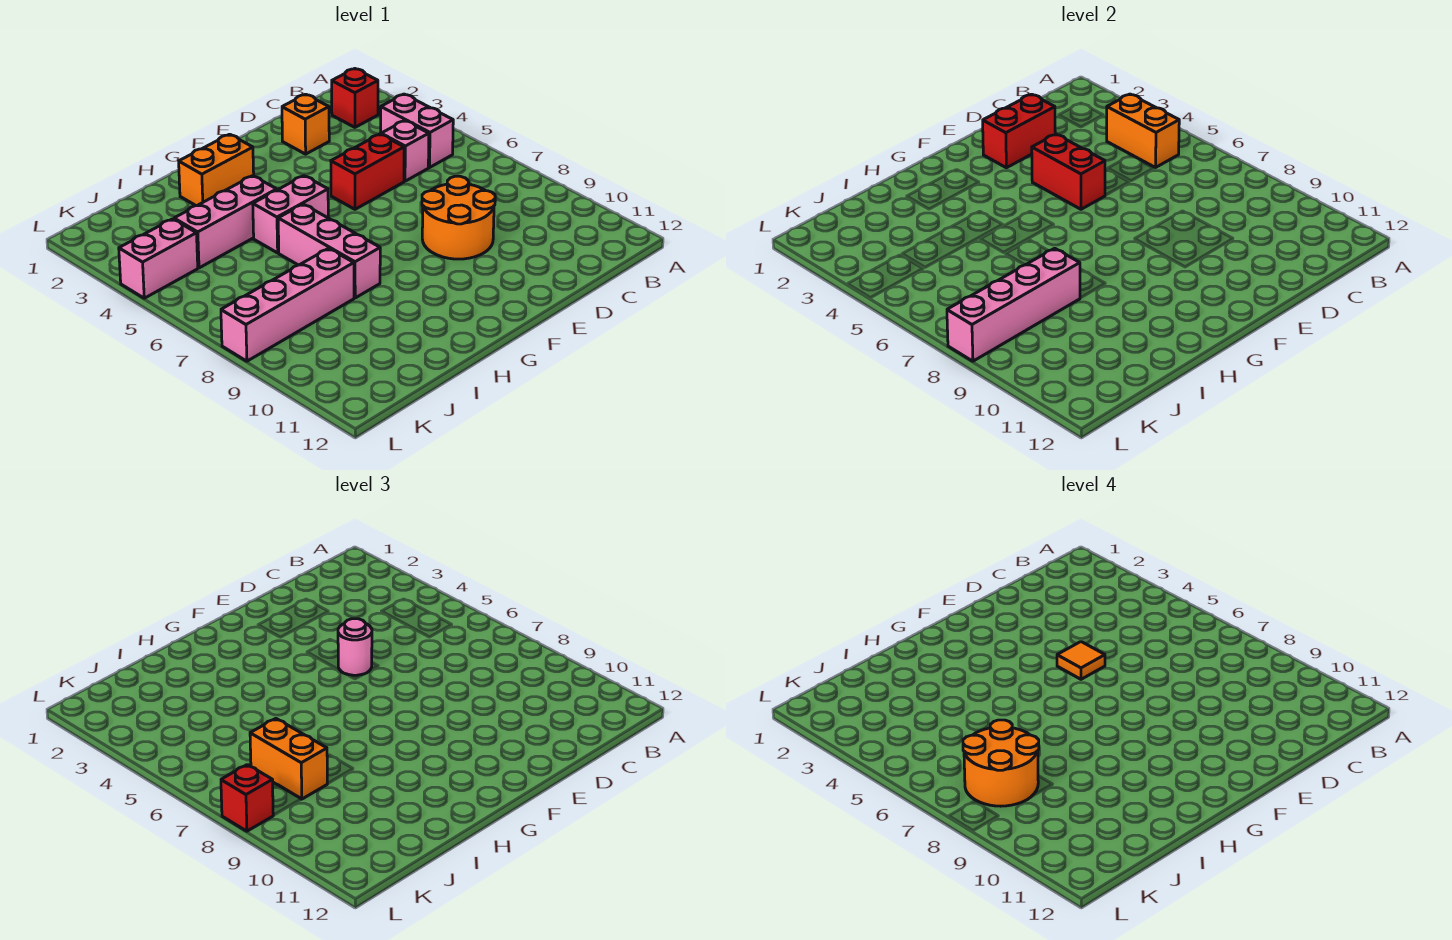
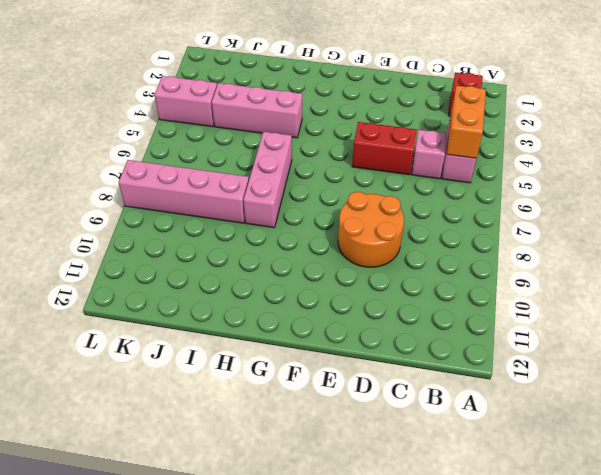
none -> orange 1x1 brick [282,94,329,154]
none -> orange 1x2 brick [179,134,254,206]
none -> pink 1x2 brick [253,176,328,253]

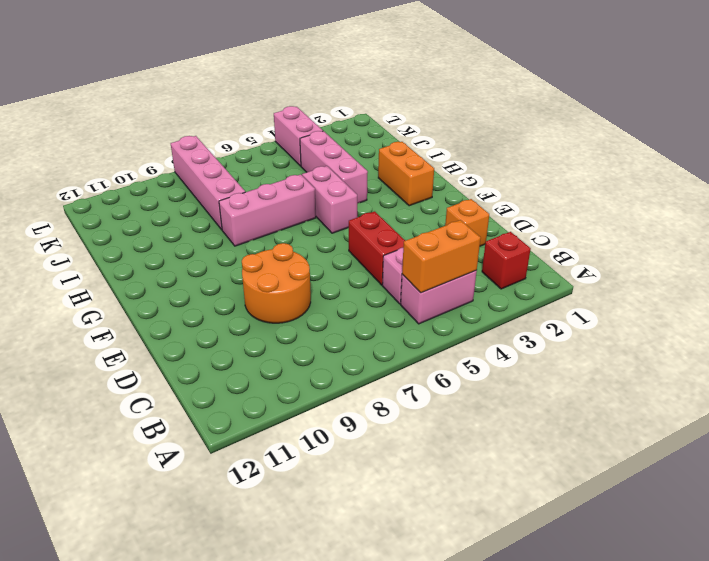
none -> red 1x2 brick [983,94,1055,168]
none -> red 1x2 brick [1032,134,1105,209]
none -> pink 1x4 brick [947,248,1080,361]

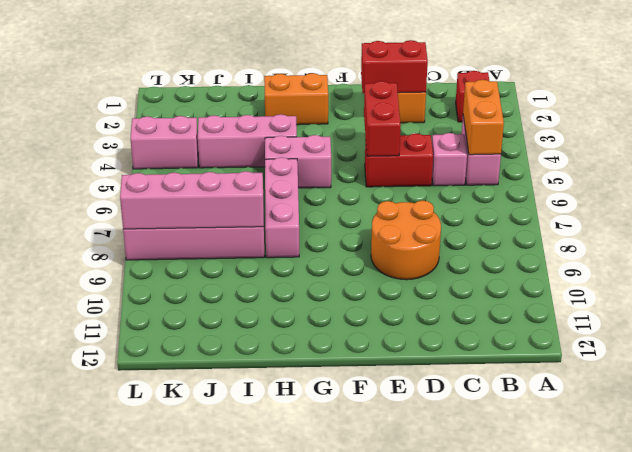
none -> pink 1x1 round brick [338,619,372,675]
none -> orange 1x2 brick [250,719,327,799]
none -> red 1x1 brick [221,765,273,831]

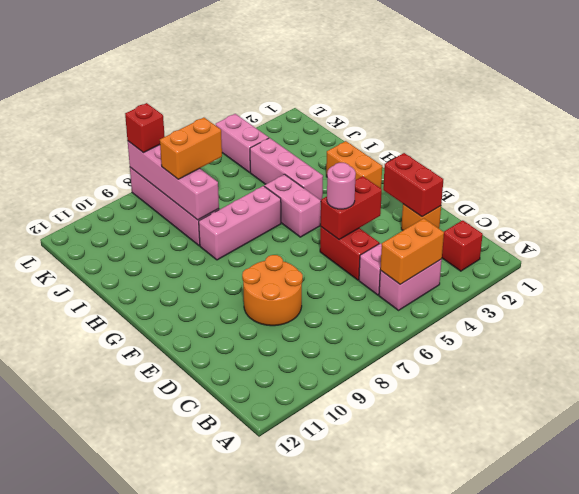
none -> orange 1x1 tile [1057,642,1105,679]
none -> orange 2x2 round brick [963,720,1039,806]

